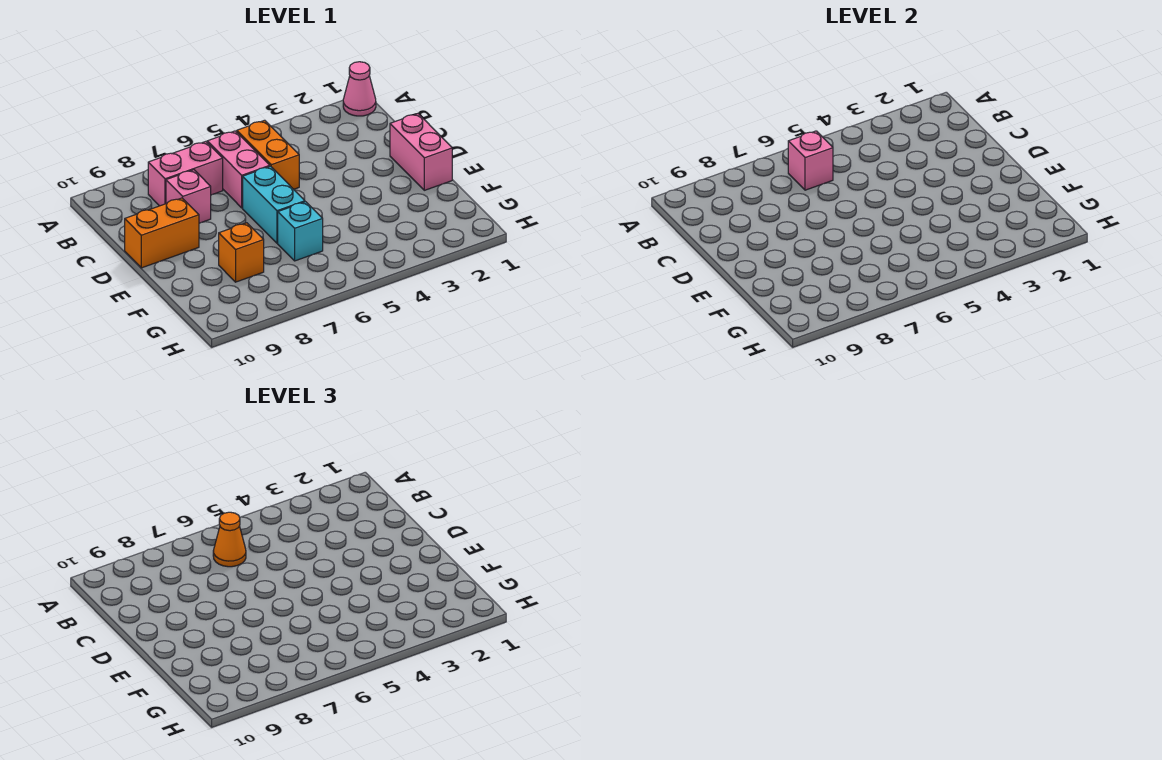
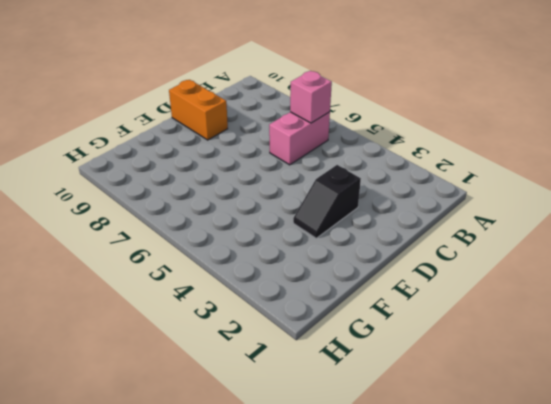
black 1x2 slope [293,165,361,238] -> none
none -> pink 1x1 cone [343,62,376,116]
none -> orange 1x2 brick [237,120,299,189]
none -> pink 1x2 brick [148,142,223,206]

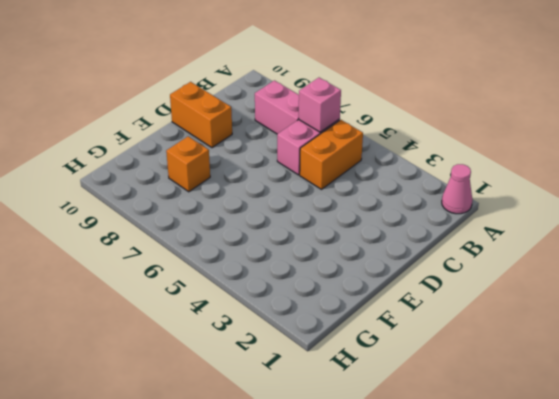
none -> pink 1x1 brick [166,170,211,223]
none -> pink 1x2 brick [390,114,452,190]
none -> cyan 1x2 brick [243,166,305,243]

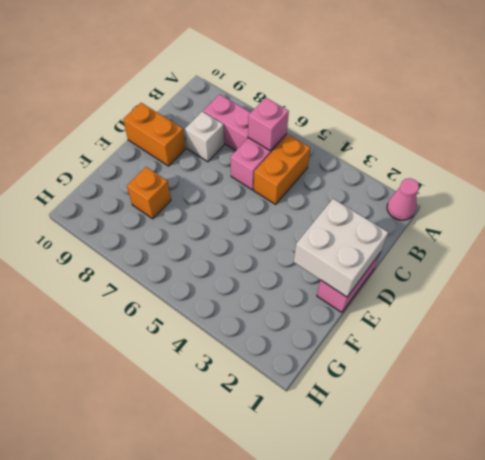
white 1x1 brick [185,112,224,162] -> pink 1x1 brick [166,170,211,223]
white 2x2 brick [294,199,388,297] -> none
none -> cyan 1x2 brick [243,166,305,243]
none -> cyan 1x1 brick [278,202,323,261]
none -> orange 1x1 cone [213,512,246,567]

